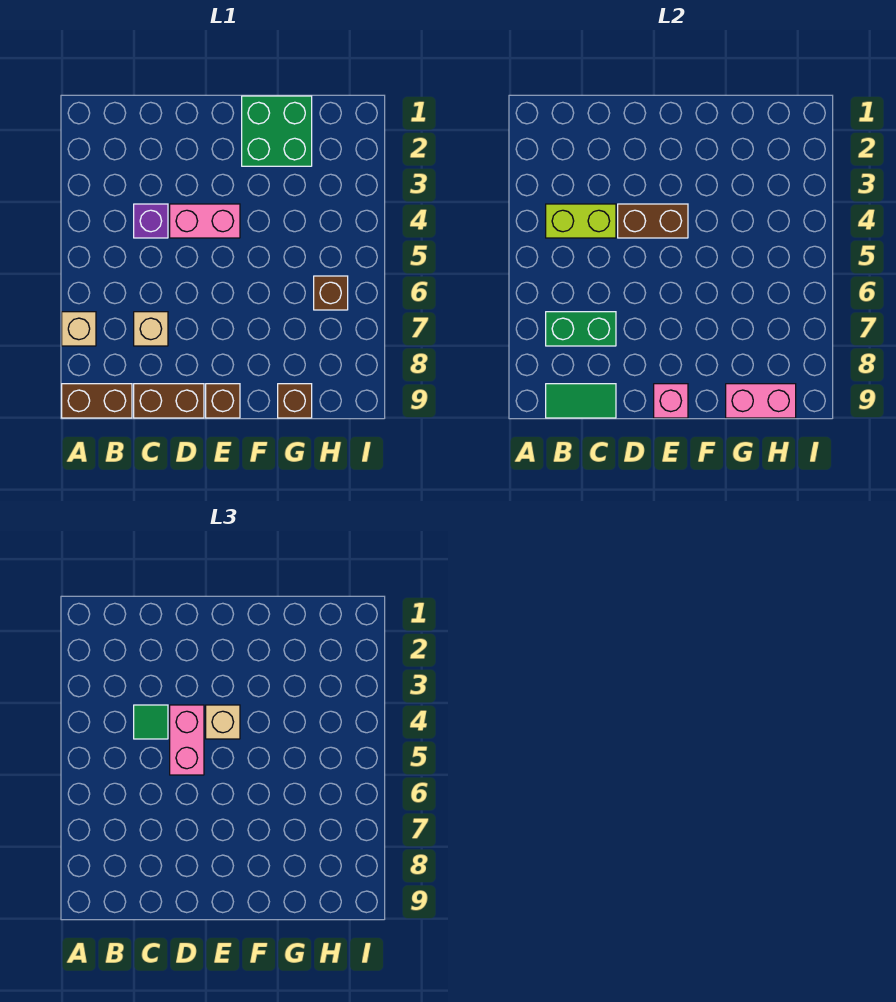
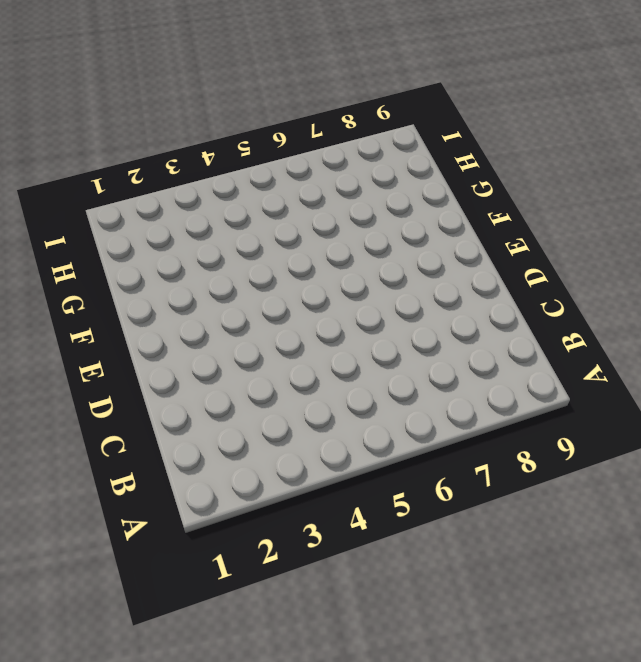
none -> tan 1x1 brick [62,312,96,346]
none -> brown 1x2 brick [62,384,132,418]
none -> purple 1x1 brick [134,204,168,238]

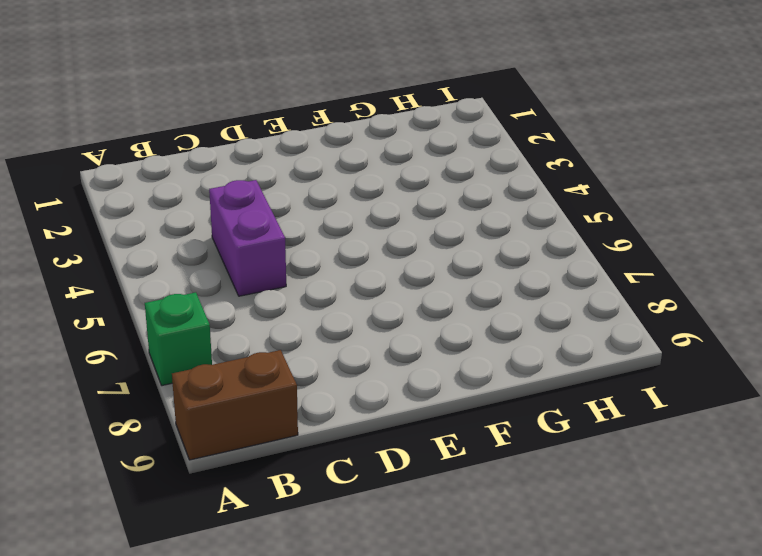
green 1x1 brick [145,292,212,386] -> tan 1x1 brick [62,312,96,346]
purple 1x2 brick [209,180,286,296] -> purple 1x1 brick [134,204,168,238]
none -> tan 1x1 brick [134,312,168,346]
none -> brown 1x2 brick [134,384,204,418]
none -> pink 1x2 brick [170,204,240,238]

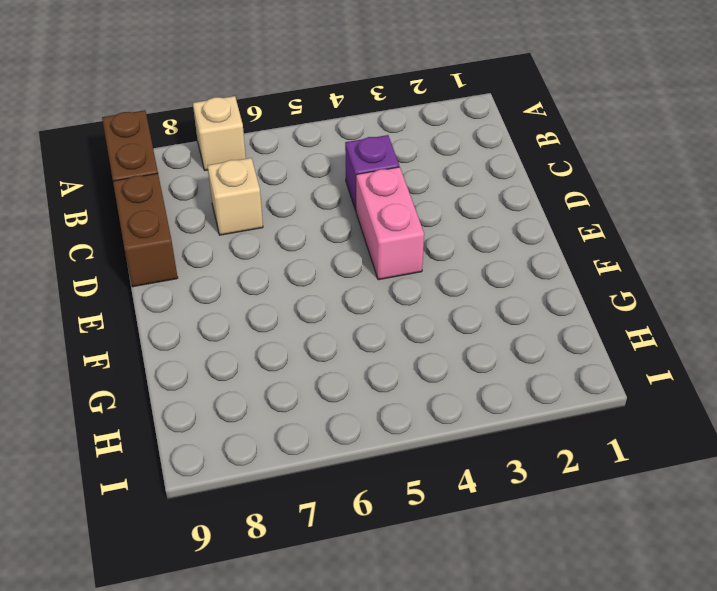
none -> brown 1x1 brick [206,384,240,418]
none -> green 2x2 brick [242,96,312,166]
none -> brown 1x1 brick [278,384,312,418]

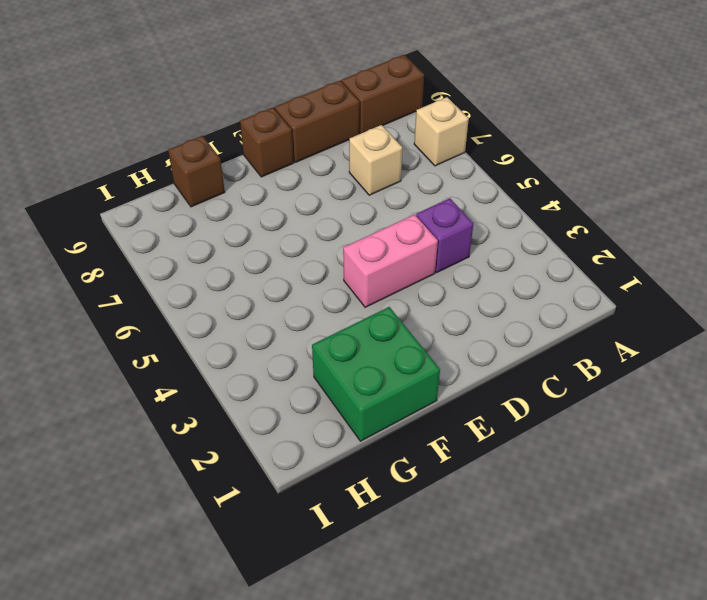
none -> brown 1x1 brick [314,276,348,310]
none -> lime 1x2 brick [546,204,616,238]
none -> green 1x2 brick [546,312,616,346]

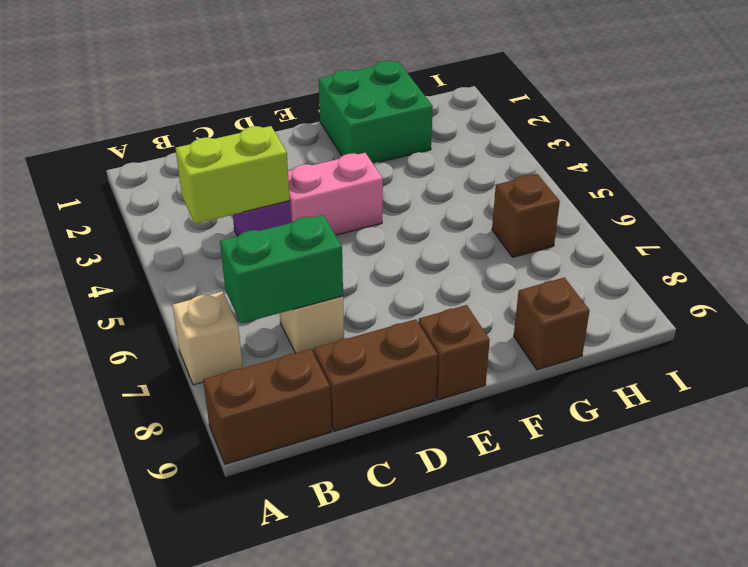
none -> green 1x2 tile [546,384,616,418]
none -> brown 1x2 brick [618,204,688,238]
none -> pink 1x1 brick [654,384,688,418]

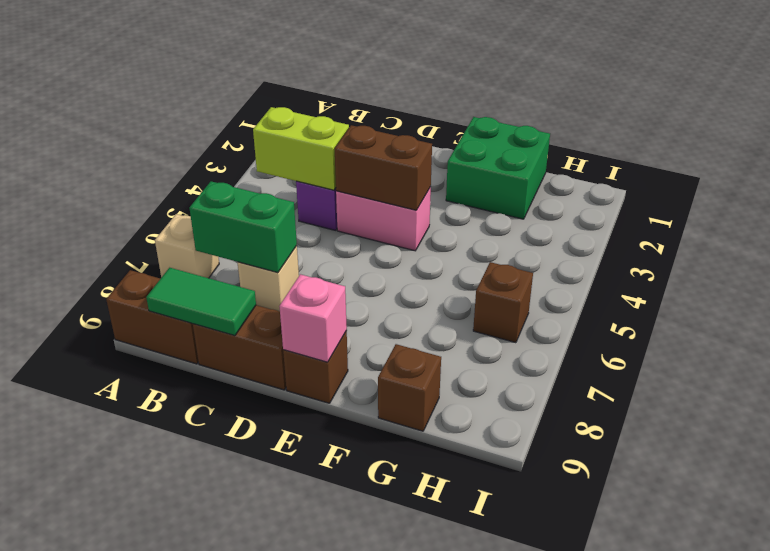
none -> pink 1x2 brick [726,384,796,418]
none -> green 1x1 tile [134,705,168,739]
none -> pink 1x2 brick [170,705,204,775]

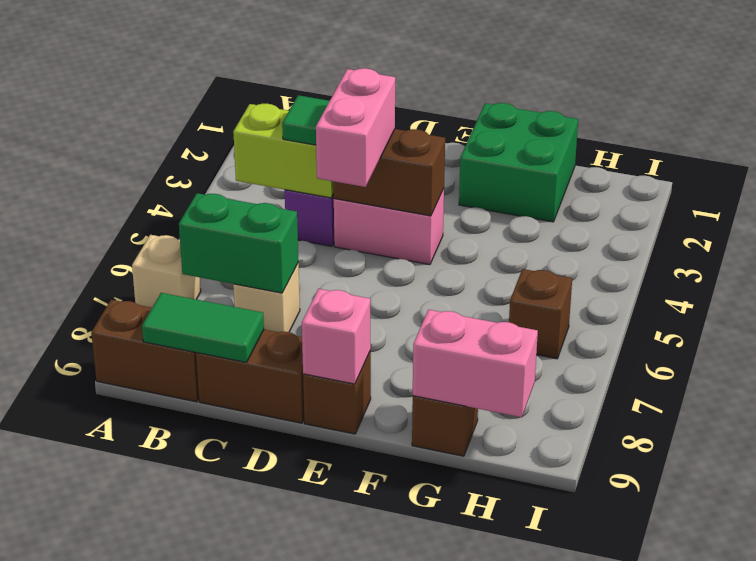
none -> tan 1x1 brick [206,705,240,739]

